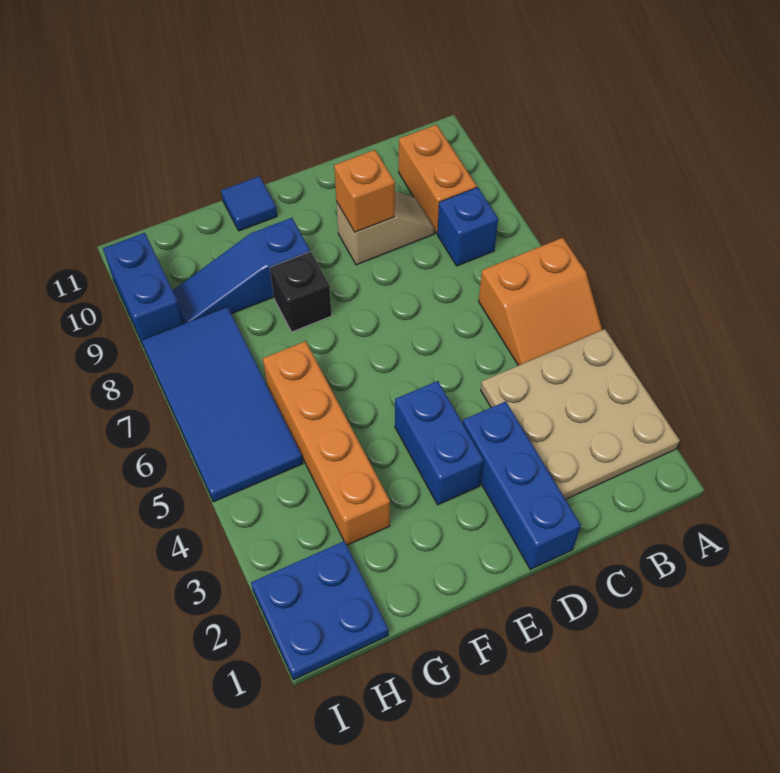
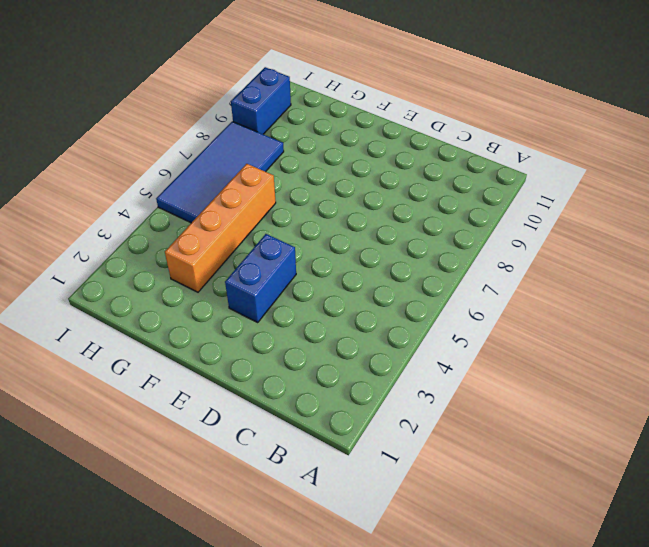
none -> tan 3x3 plate [481,329,680,499]
none -> orange 2x2 slope [479,238,602,366]
none -> blue 1x1 brick [437,187,498,266]

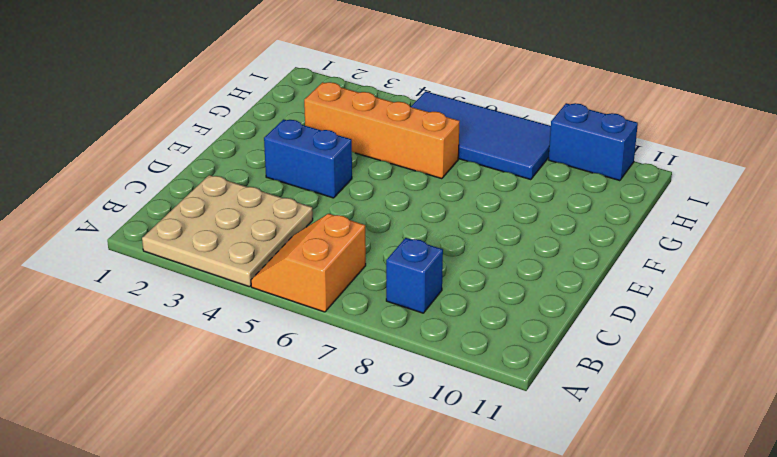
none -> orange 1x2 brick [399,125,477,233]
none -> tan 1x2 slope [336,192,435,265]
none -> blue 1x3 brick [463,401,581,569]

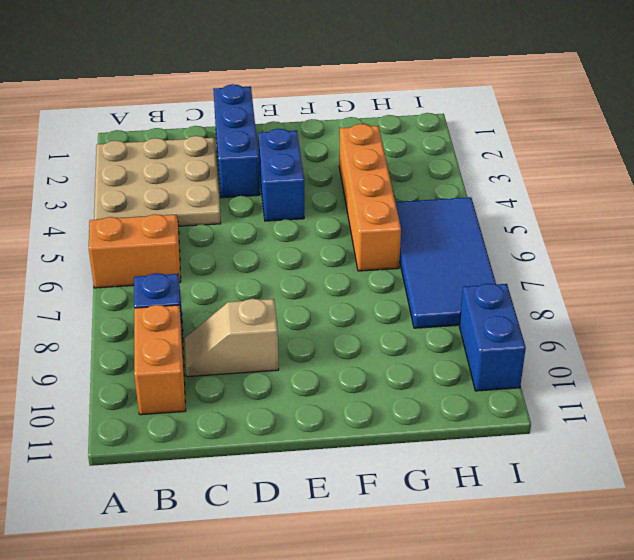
none -> black 1x1 brick [270,252,332,332]
none -> blue 1x3 slope [173,218,310,323]
none -> blue 1x1 tile [221,176,277,231]

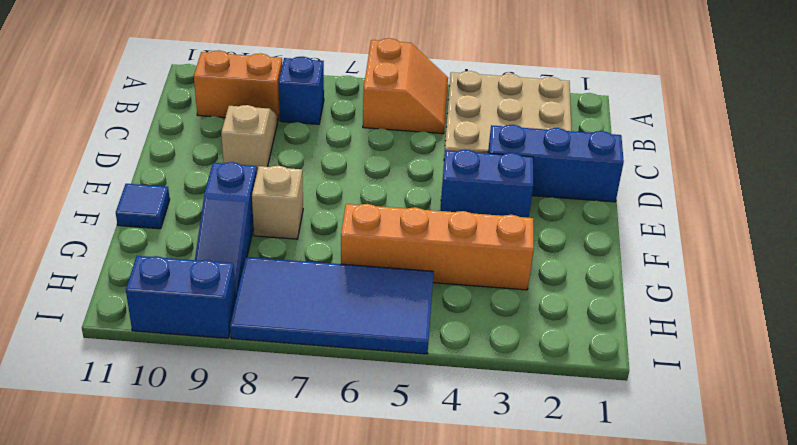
tan 1x1 brick [252,166,303,239] -> black 1x1 brick [270,252,332,332]
none -> blue 2x2 plate [251,541,388,680]
none -> orange 1x1 brick [334,150,395,232]

